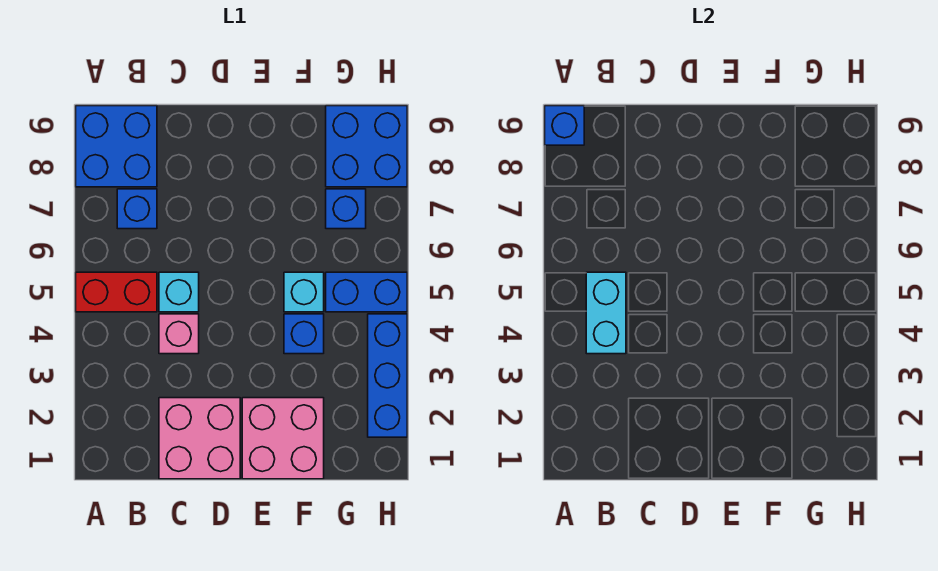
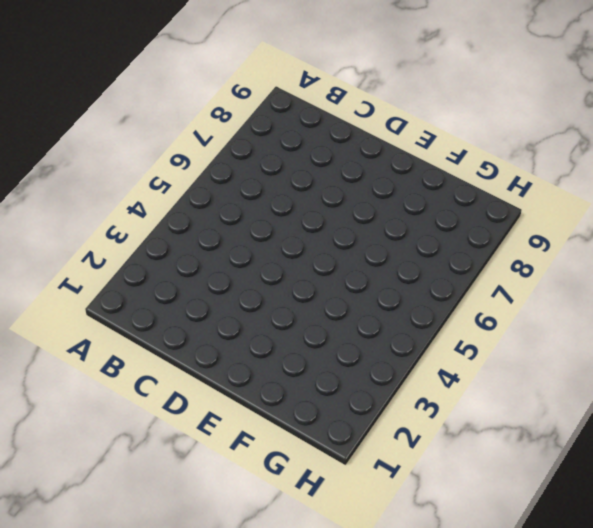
none -> red 1x2 brick [76,272,157,312]
none -> blue 2x2 brick [76,106,157,187]
none -> blue 1x1 brick [117,189,157,229]

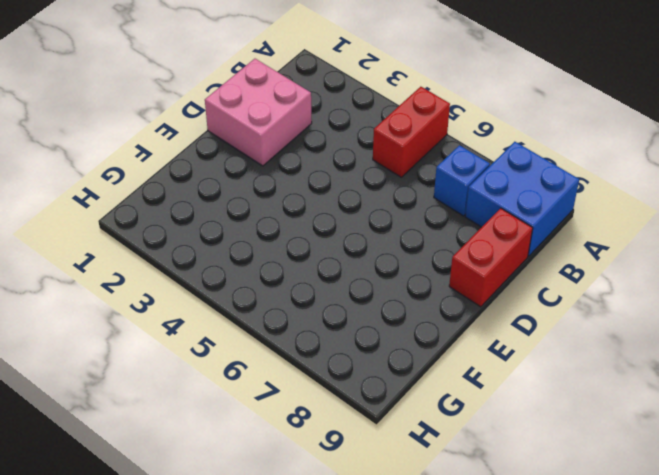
red 1x2 brick [449,208,533,307] -> none
none -> pink 1x1 brick [159,314,199,354]
none -> cyan 1x1 brick [159,272,199,312]
none -> pink 2x2 brick [242,398,324,479]

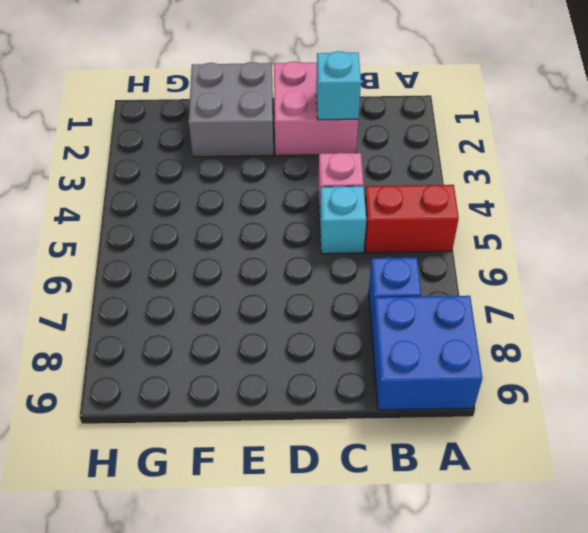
cyan 1x1 brick [316,51,361,120] -> cyan 1x1 brick moved to [284,272,324,312]
grey 2x2 brick [189,62,273,157] -> pink 2x2 brick [242,398,324,479]
none -> blue 1x1 brick [284,314,324,354]
none -> blue 1x2 brick [326,272,407,312]
none -> blue 1x1 brick [326,189,366,229]

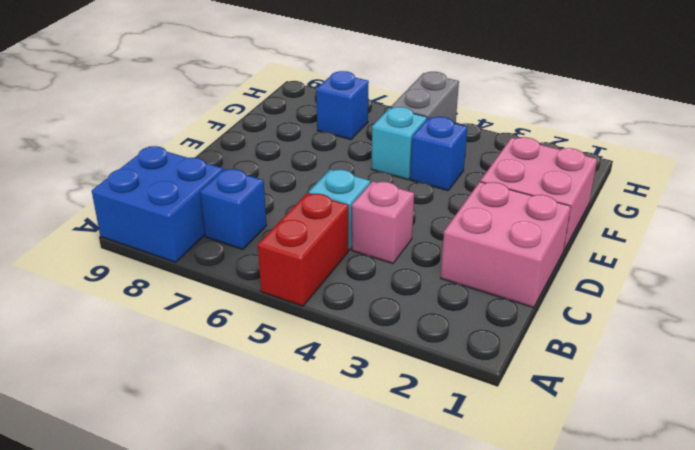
grey 1x2 brick [391,72,459,124] -> blue 1x2 brick [326,272,407,312]
none -> blue 2x2 brick [326,106,407,187]
none -> blue 1x3 brick [368,314,407,437]
none -> blue 1x1 brick [545,106,584,145]

